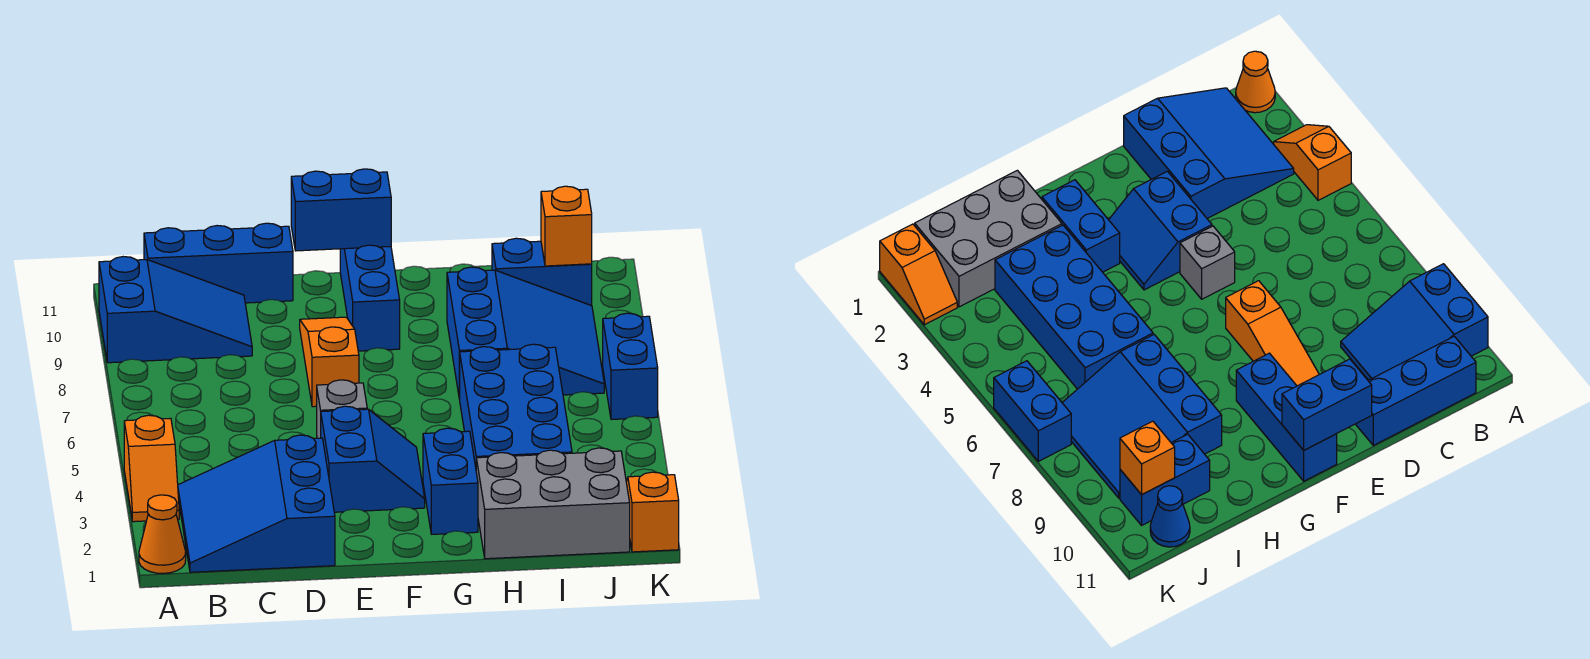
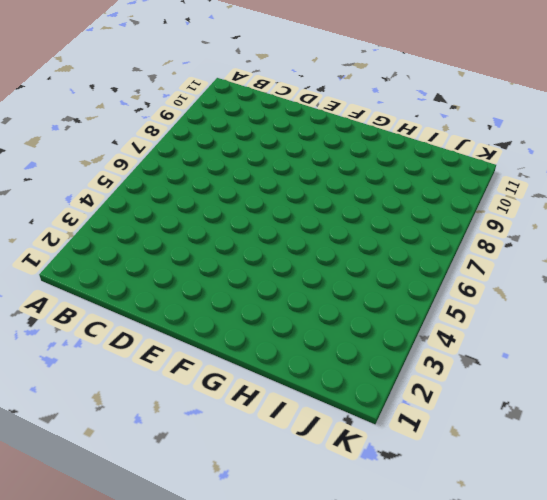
none -> orange 1x1 cone [139,495,186,573]
none -> orange 1x2 slope [124,415,179,522]
none -> blue 2x3 slope [99,257,252,363]

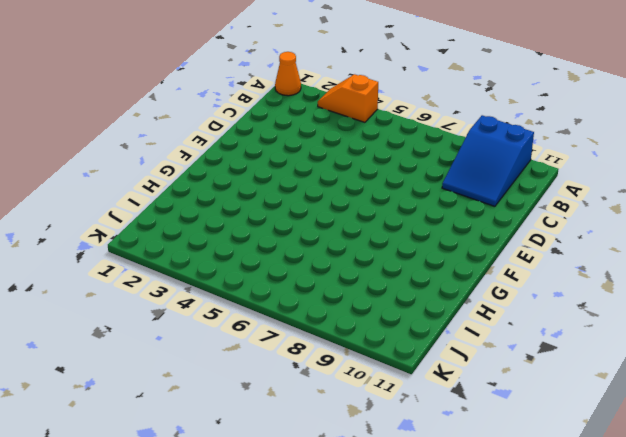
none -> blue 3x3 slope [178,435,335,572]
none -> blue 1x3 brick [144,223,293,303]
none -> blue 2x2 slope [321,406,425,512]

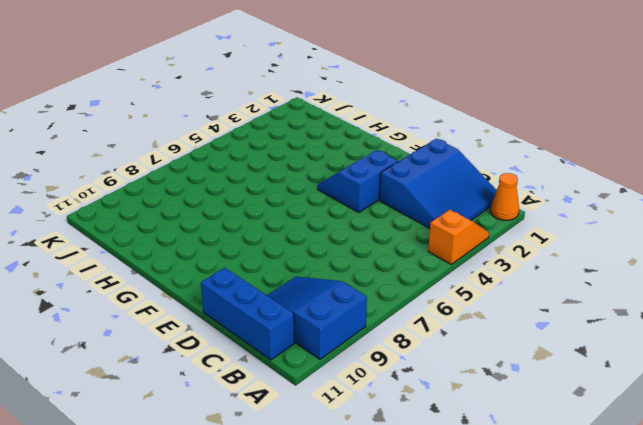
none -> grey 1x1 brick [317,380,367,438]
none -> orange 1x3 slope [300,317,359,407]
none -> blue 1x3 brick [340,245,400,351]

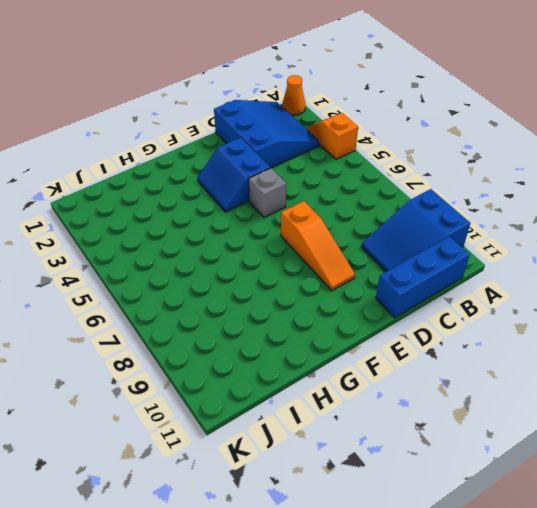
none -> blue 1x3 brick [340,245,400,351]
none -> blue 1x2 brick [423,428,478,534]
none -> grey 2x3 brick [476,448,630,559]

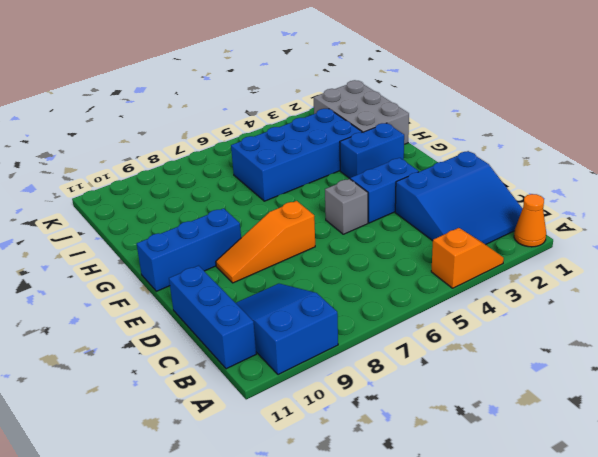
none -> blue 3x3 slope [447,267,604,399]
none -> blue 1x2 brick [492,238,592,306]
none -> blue 1x1 cone [1150,486,1190,547]

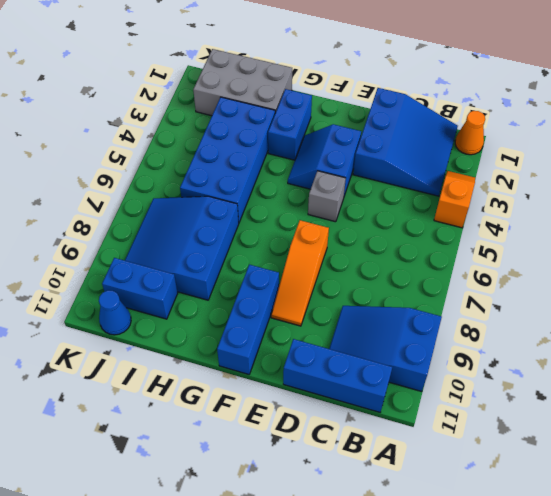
none -> orange 1x2 slope [626,472,679,552]
none -> blue 1x2 brick [603,313,658,419]
none -> blue 1x2 brick [291,169,391,251]

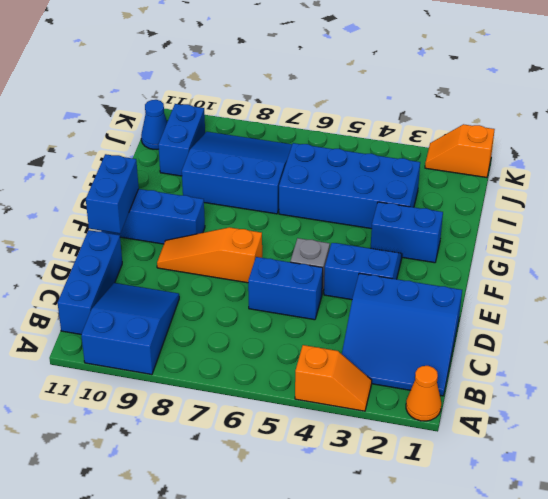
blue 1x2 brick [248,257,323,320] -> blue 1x2 brick moved to [603,313,658,419]
none -> grey 2x3 brick [476,448,630,559]
none -> orange 1x1 brick [541,186,592,266]

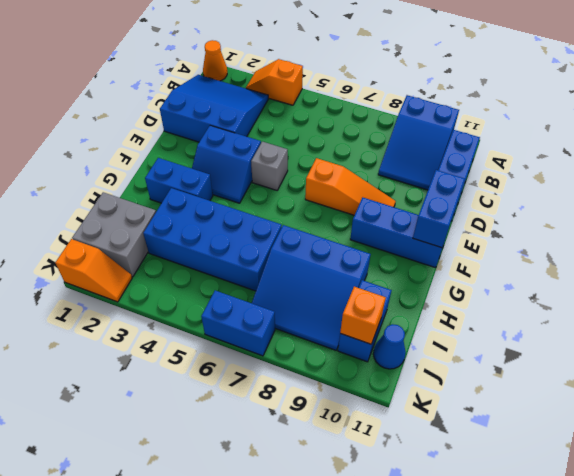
grey 2x2 brick [72,192,156,277] -> grey 2x3 brick [476,448,630,559]

